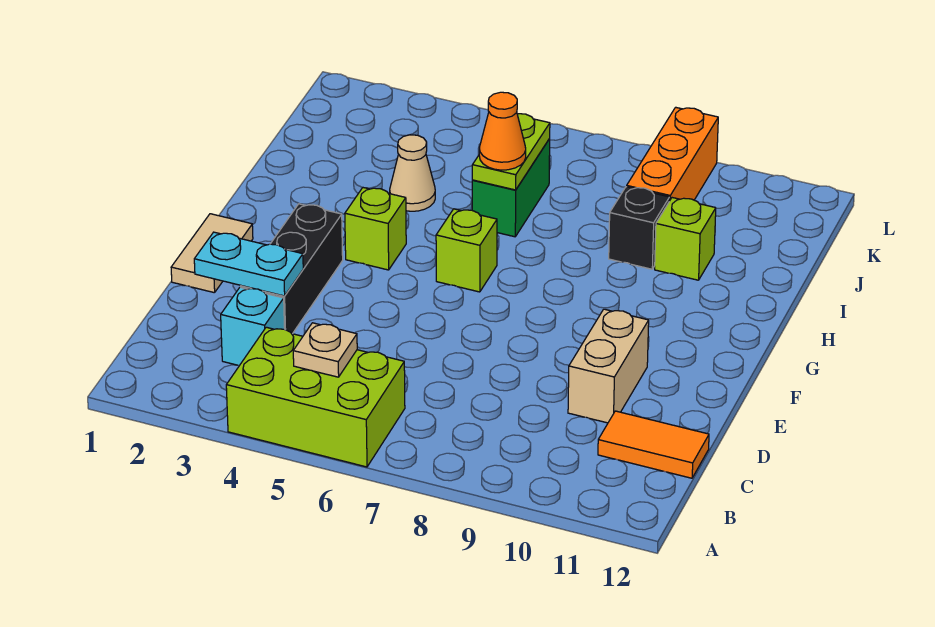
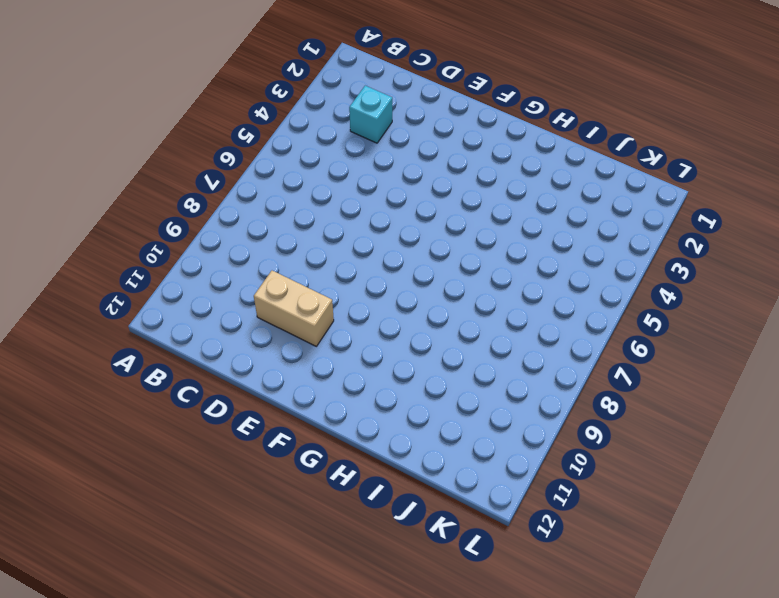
none -> lime 2x3 brick [226,327,405,467]
none -> orange 1x2 tile [598,411,709,478]
none -> black 1x3 brick [241,204,343,334]

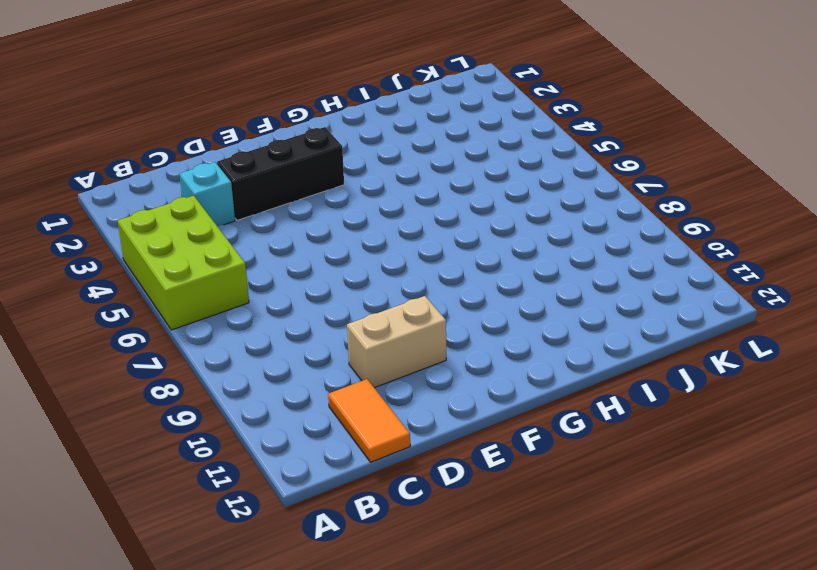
none -> tan 1x2 tile [171,214,253,293]
none -> lime 1x1 brick [345,188,406,270]
none -> lime 1x1 brick [436,209,497,292]

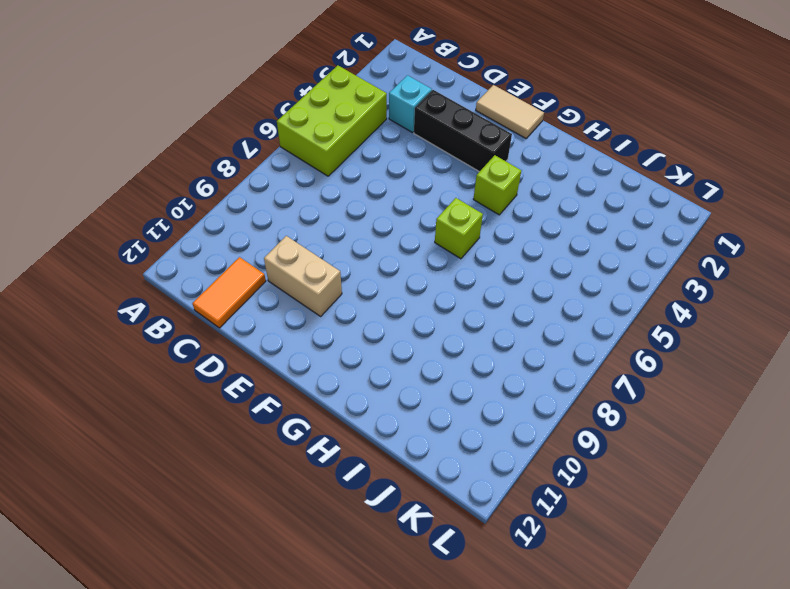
none -> tan 1x1 cone [390,135,435,211]
none -> green 1x2 brick [472,139,550,237]
none -> black 1x1 brick [609,187,670,269]

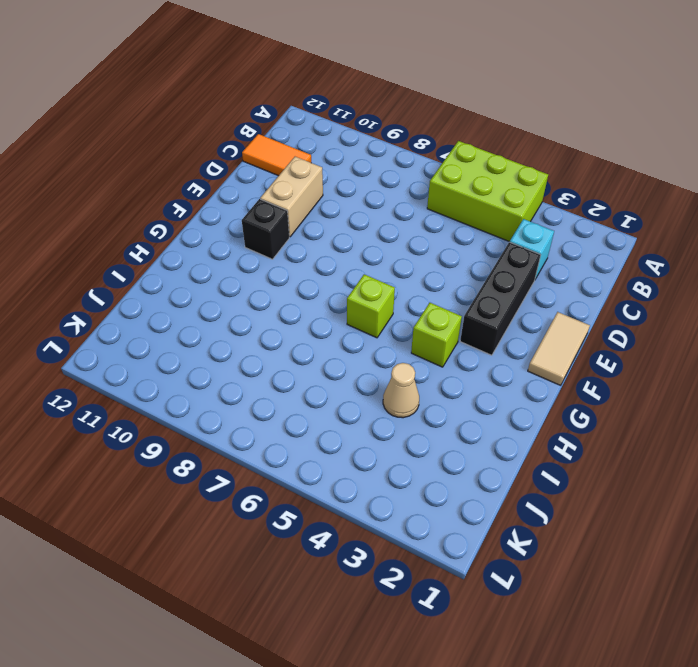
black 1x1 brick [242,199,289,259] -> black 1x1 brick moved to [609,187,670,269]
none -> green 1x2 brick [472,139,550,237]
none -> lime 1x1 brick [655,198,716,280]
none -> orange 1x3 brick [627,107,718,201]

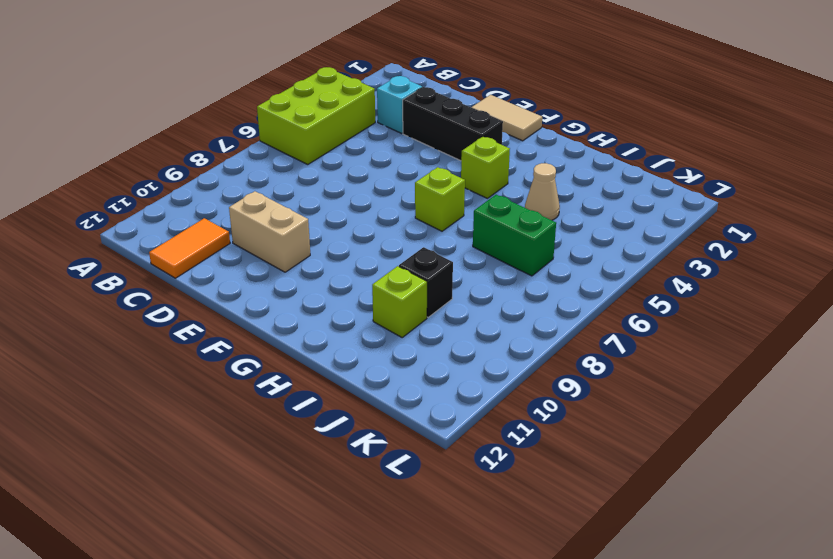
none -> orange 1x3 brick [627,107,718,201]
none -> tan 1x1 plate [293,323,357,377]
none -> cyan 1x2 plate [194,232,303,296]

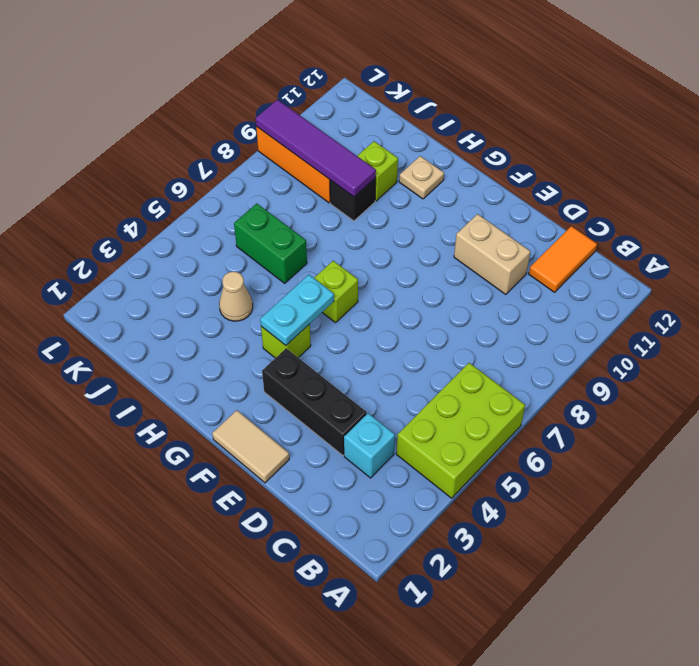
cyan 1x2 plate [260,275,334,345] -> cyan 1x2 plate moved to [194,232,303,296]
tan 1x1 plate [399,156,444,199] -> tan 1x1 plate moved to [293,323,357,377]
purple 1x4 tile [256,100,376,197] -> none
none -> lime 1x2 plate [472,114,550,190]
none -> orange 1x1 cone [479,92,526,170]

